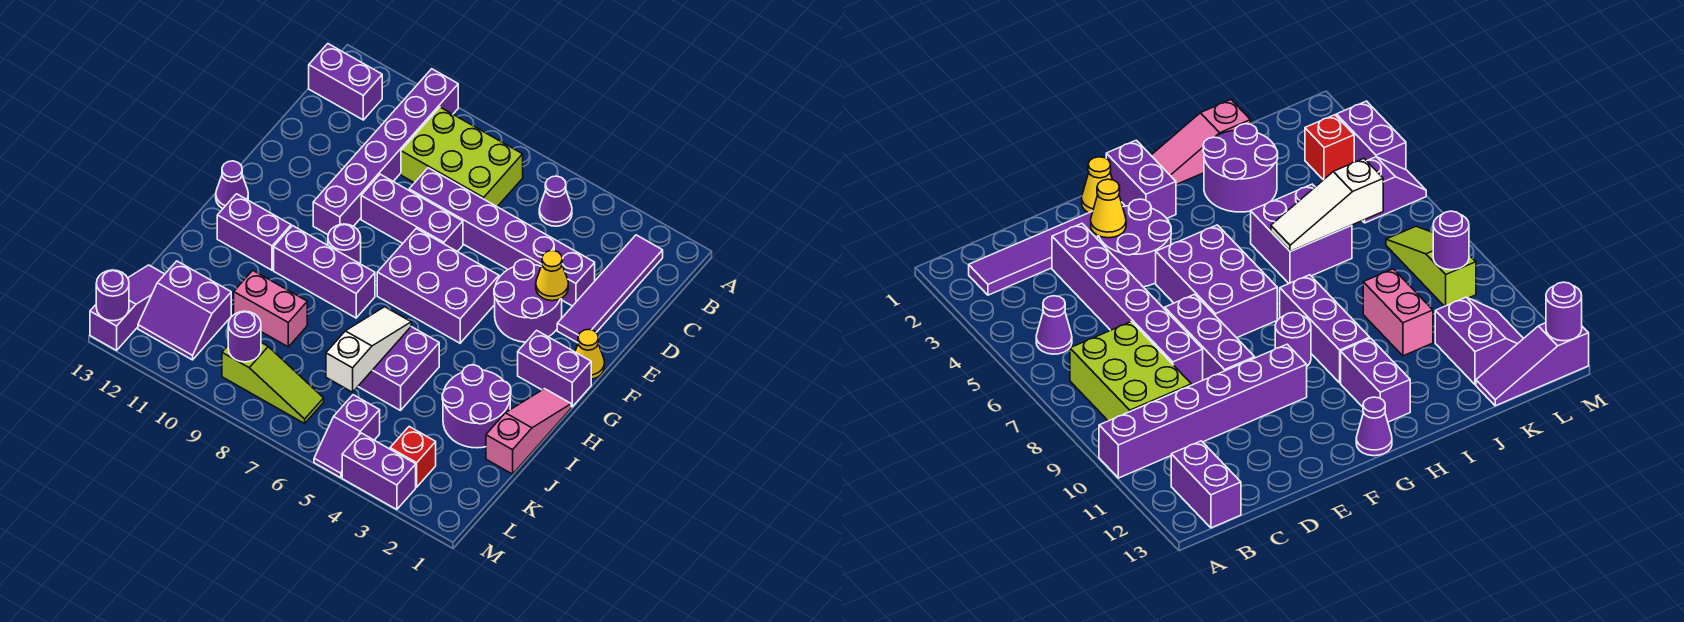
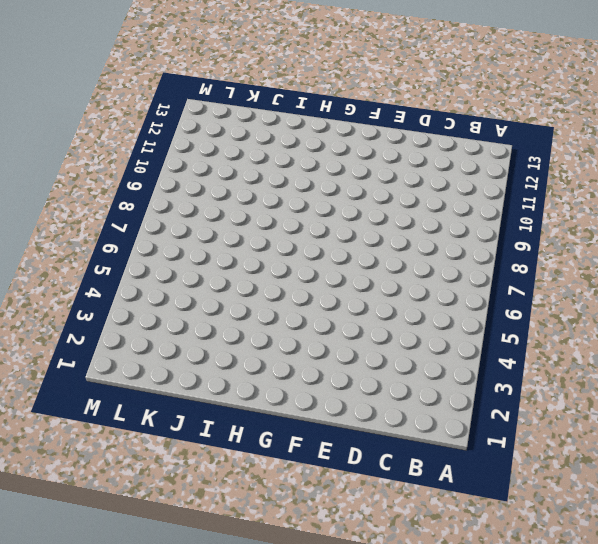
none -> purple 1x6 brick [313,69,458,235]
none -> purple 1x4 tile [557,235,663,343]
none -> purple 1x1 cone [539,176,572,226]

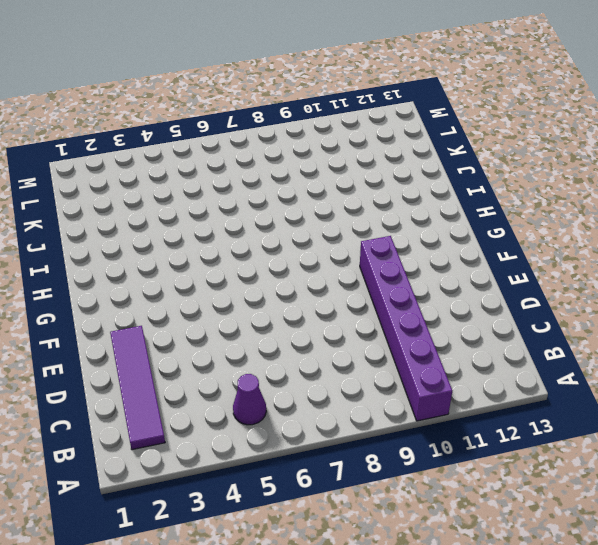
none -> lime 2x3 brick [401,107,523,207]
none -> purple 1x2 brick [309,44,382,120]
none -> purple 1x6 brick [409,168,595,306]

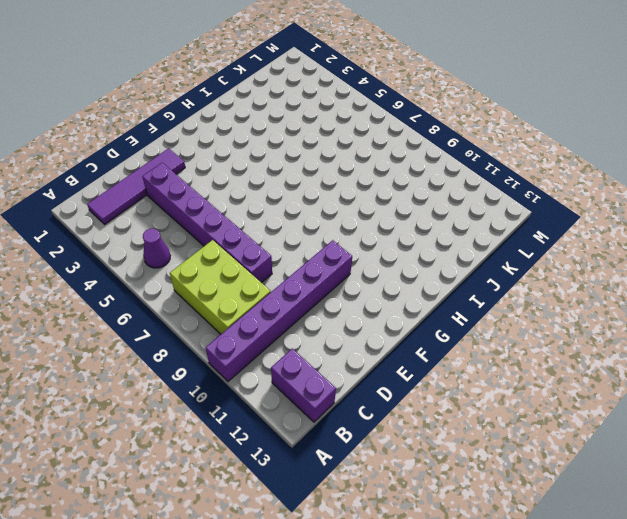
none -> purple 2x2 round brick [494,259,562,342]
none -> purple 1x3 brick [361,174,463,252]
none -> yellow 1x1 cone [575,329,605,379]

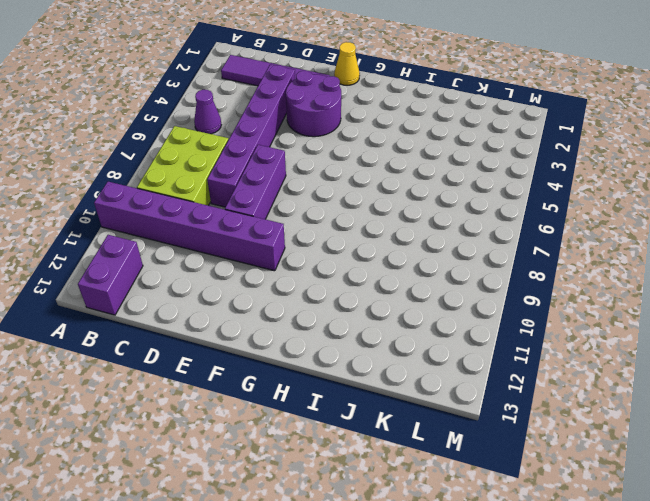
none -> purple 2x3 brick [377,228,499,343]
none -> purple 1x2 brick [518,330,591,407]
none -> purple 1x1 round brick [328,224,361,263]

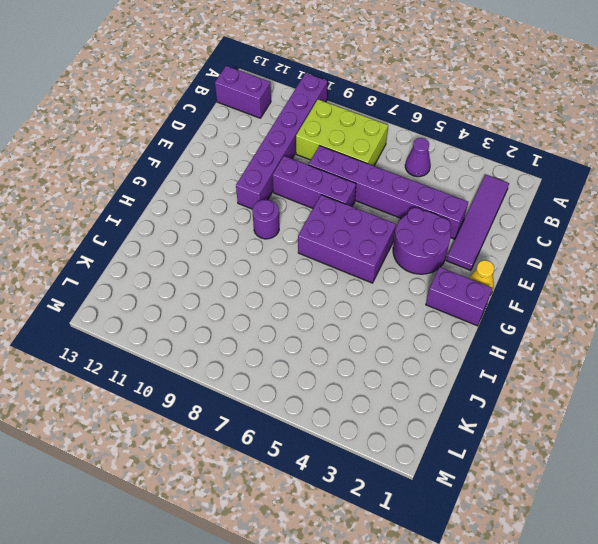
none -> purple 1x1 cone [216,161,248,209]
none -> pink 1x3 slope [486,389,571,474]
none -> purple 1x3 brick [274,226,375,318]

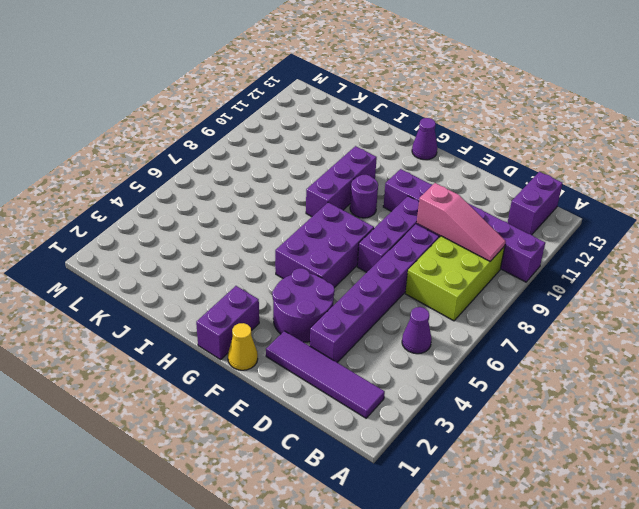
pink 1x3 slope [417,183,506,261] -> pink 1x3 slope moved to [486,389,571,474]
none -> purple 1x2 brick [217,194,291,270]
none -> purple 2x2 round brick [442,365,511,448]
none -> purple 2x2 brick [358,327,439,411]

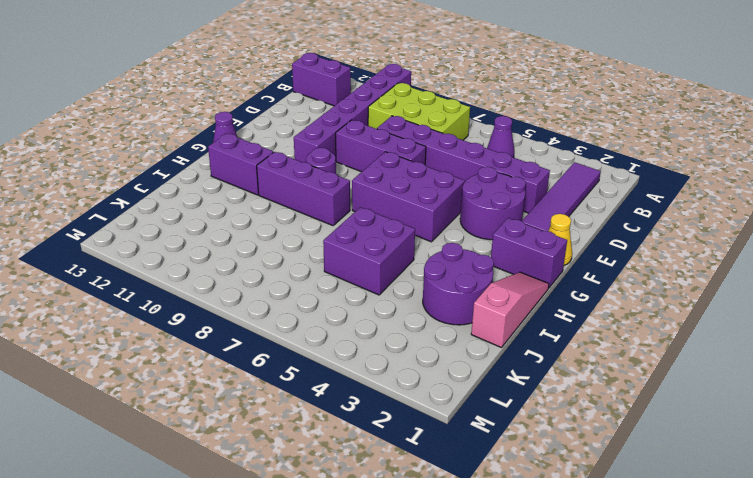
none -> pink 1x2 brick [234,270,307,347]
none -> purple 2x2 slope [138,261,231,360]
none -> purple 1x3 slope [90,265,165,350]

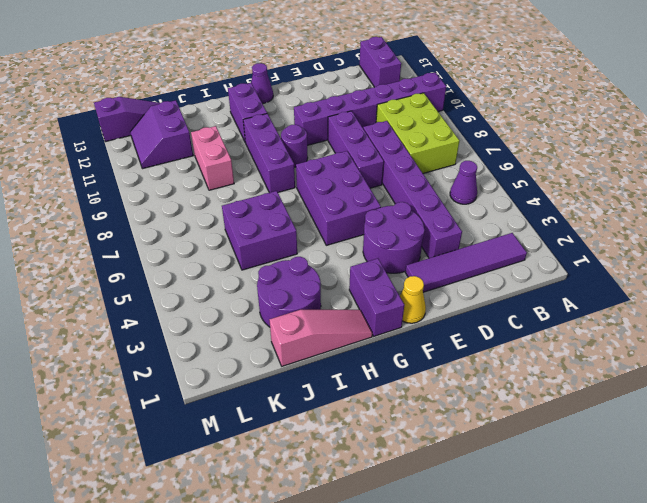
none -> red 1x1 brick [390,427,436,487]
none -> purple 1x2 slope [314,395,380,478]
none -> lime 1x3 slope [222,343,324,423]

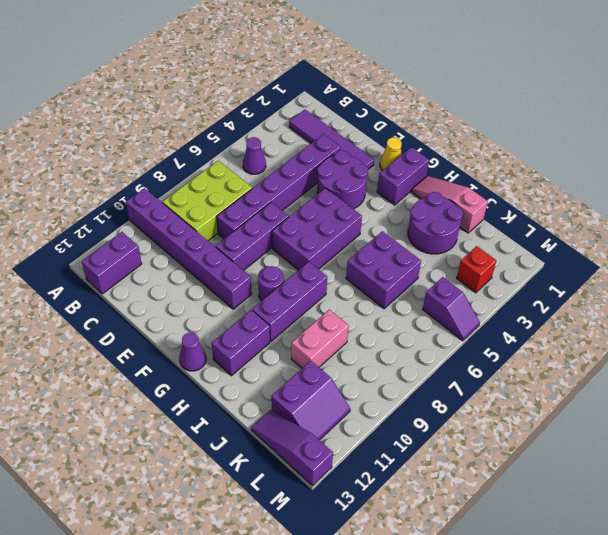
none -> lime 1x3 slope [222,343,324,423]
none -> purple 1x2 brick [342,433,416,510]
none -> yellow 1x1 cone [536,250,568,301]

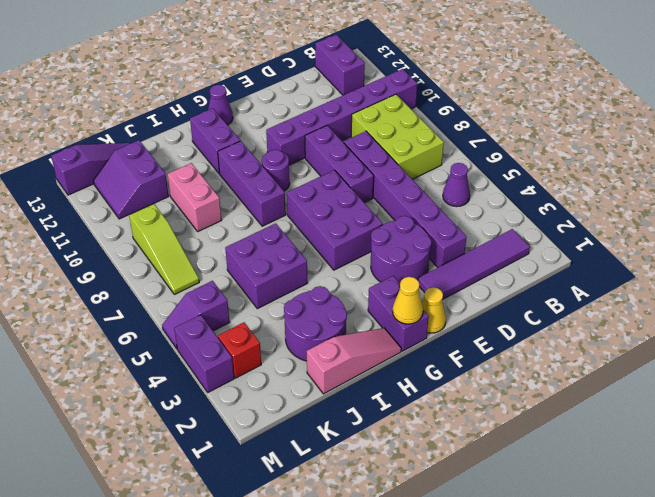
yellow 1x1 cone [393,277,423,324] -> yellow 1x1 cone moved to [536,250,568,301]
none -> white 1x3 slope [326,307,411,392]
none -> purple 1x1 round brick [228,311,261,362]
none -> purple 1x1 round brick [96,270,129,321]

